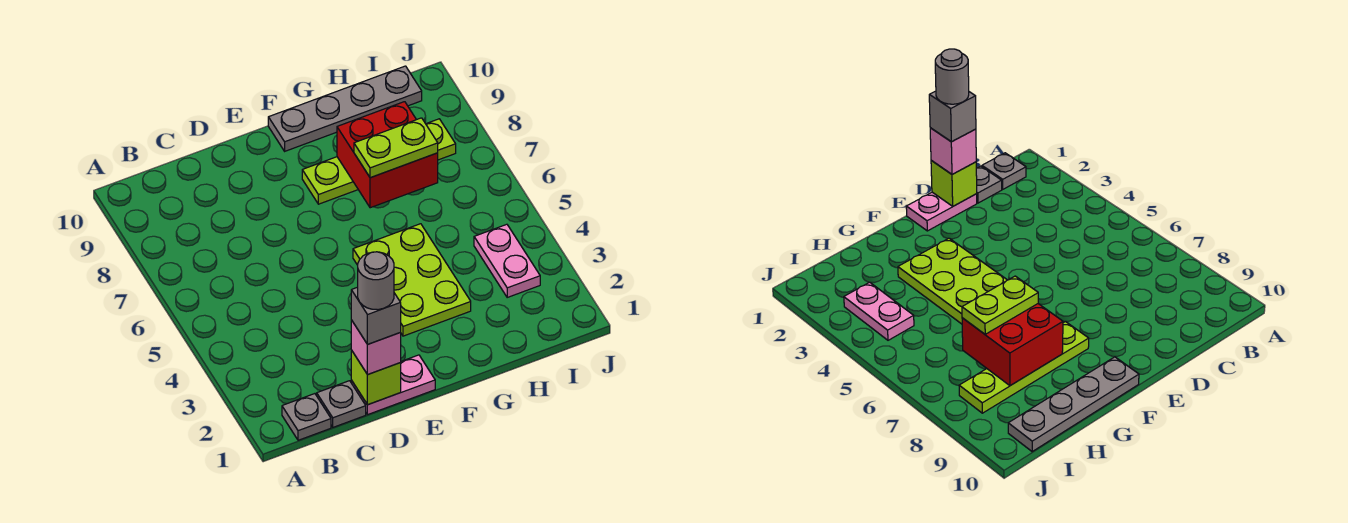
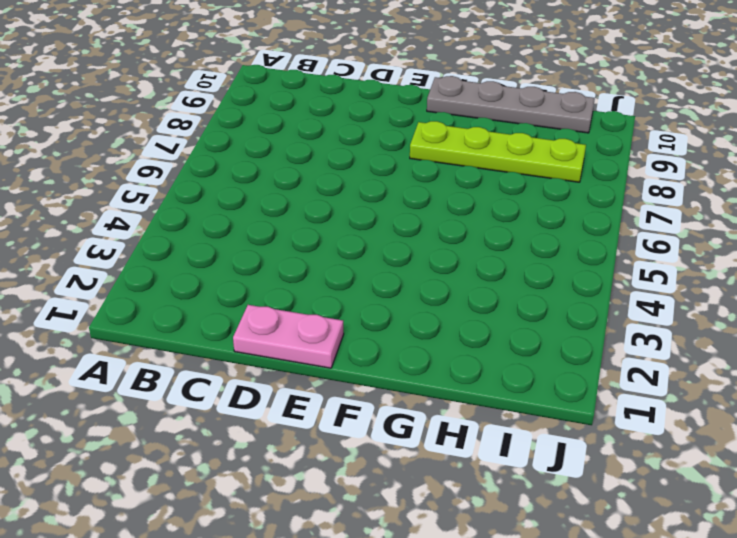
none -> grey 1x1 plate [282,394,331,440]
none -> grey 1x1 plate [317,381,366,427]
none -> lime 2x3 plate [353,224,471,336]

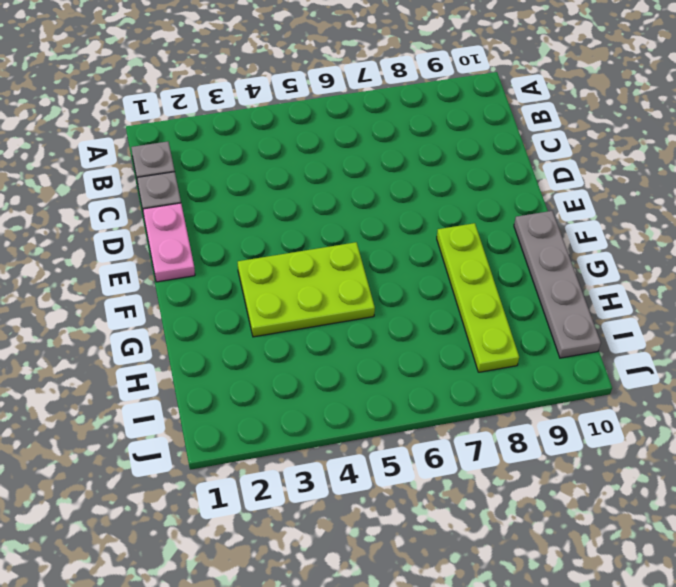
none -> pink 1x2 plate [474,224,540,297]
none -> lime 1x1 brick [351,350,401,405]
none -> red 2x2 brick [337,102,438,208]

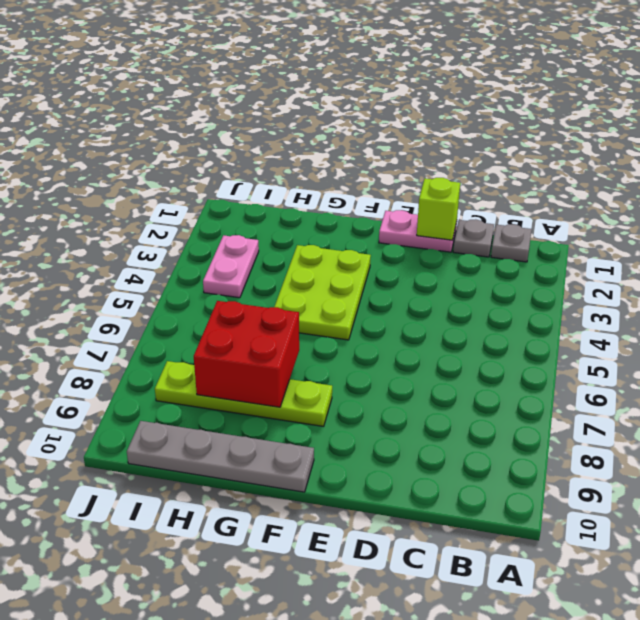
none -> pink 1x1 brick [351,320,401,375]
none -> lime 1x2 plate [354,118,438,178]
none -> grey 1x1 brick [351,287,401,344]

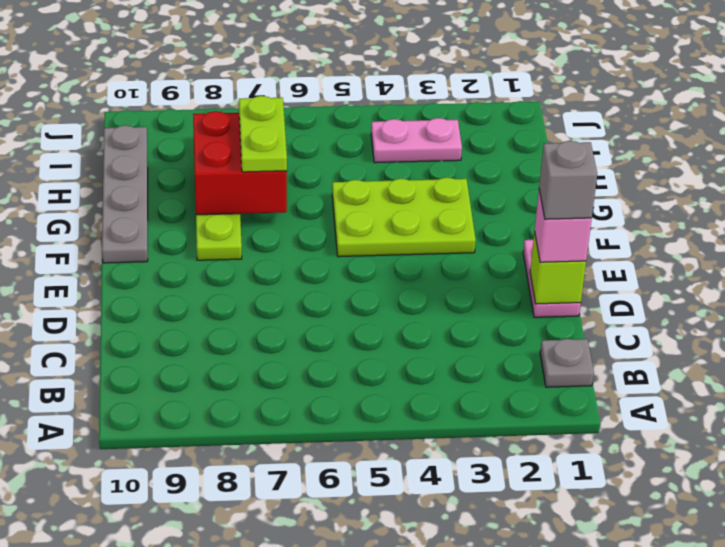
none -> grey 1x1 plate [317,381,366,427]
none -> grey 1x1 round brick [358,252,394,310]

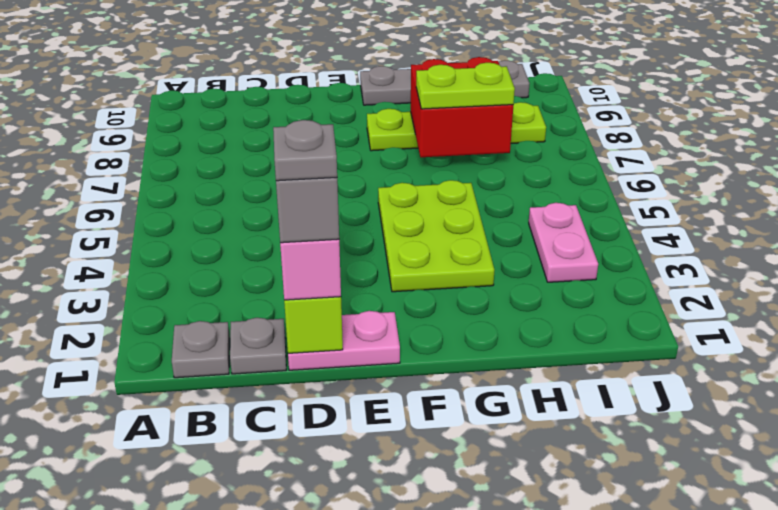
grey 1x1 plate [273,120,337,181] -> grey 1x1 round brick [358,252,394,310]

